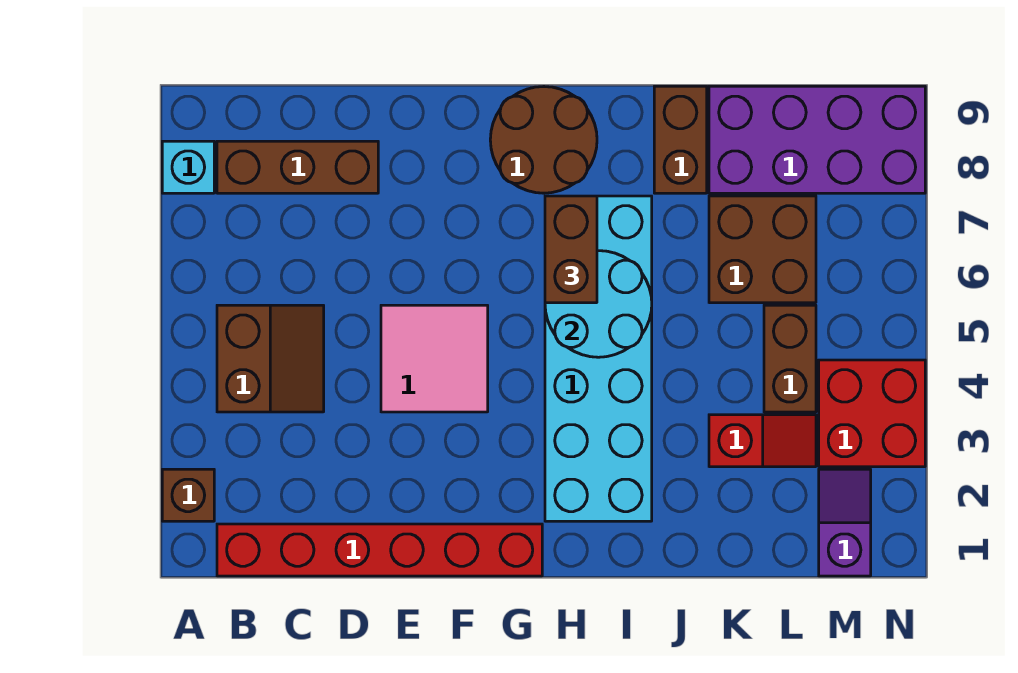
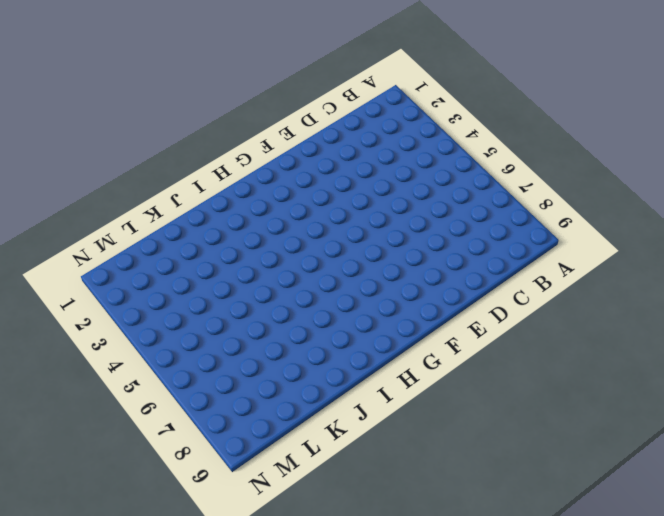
none -> brown 1x1 brick [162,469,214,521]
none -> cyan 1x1 brick [162,141,214,193]
none -> red 1x6 brick [217,524,542,576]

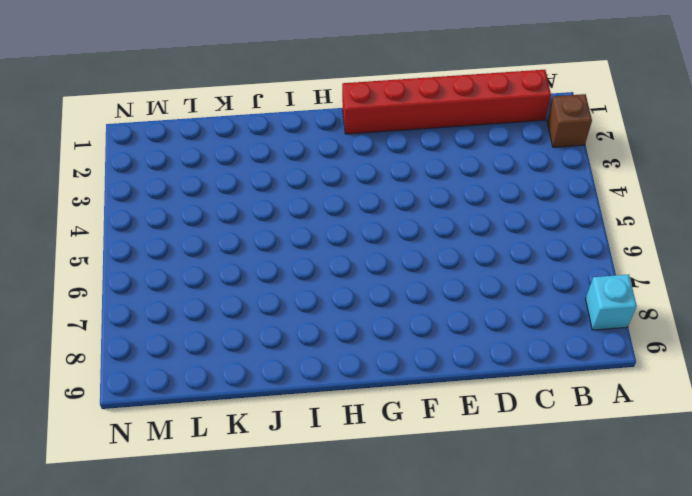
none -> brown 2x2 slope [217,305,324,412]
none -> brown 1x3 brick [217,141,378,193]
none -> pink 2x2 tile [381,305,488,412]

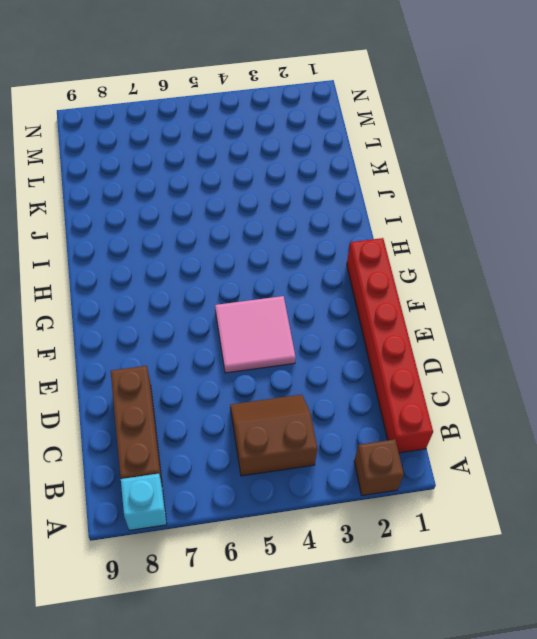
none -> brown 2x2 round brick [490,87,597,193]
none -> cyan 2x6 brick [545,196,652,521]
none -> brown 1x2 brick [654,86,707,193]

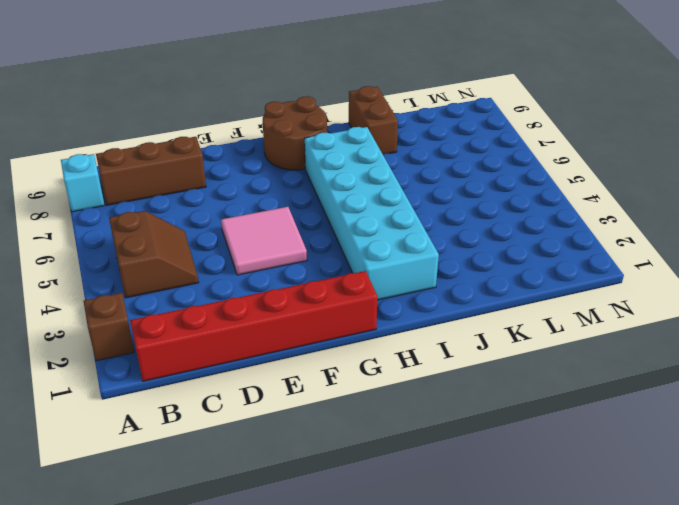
none -> red 1x2 slope [709,415,816,467]
none -> brown 2x2 brick [709,196,816,303]
none -> purple 2x4 brick [709,86,925,193]

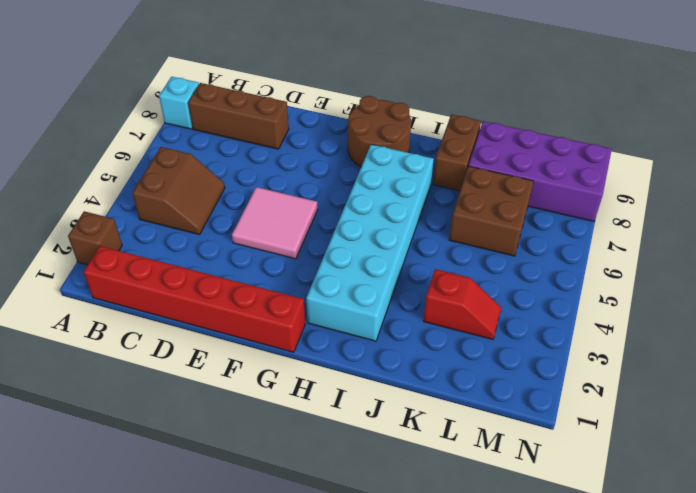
none -> brown 1x2 brick [764,305,816,412]
none -> purple 1x2 slope [819,469,871,576]
none -> red 2x2 brick [819,360,925,467]

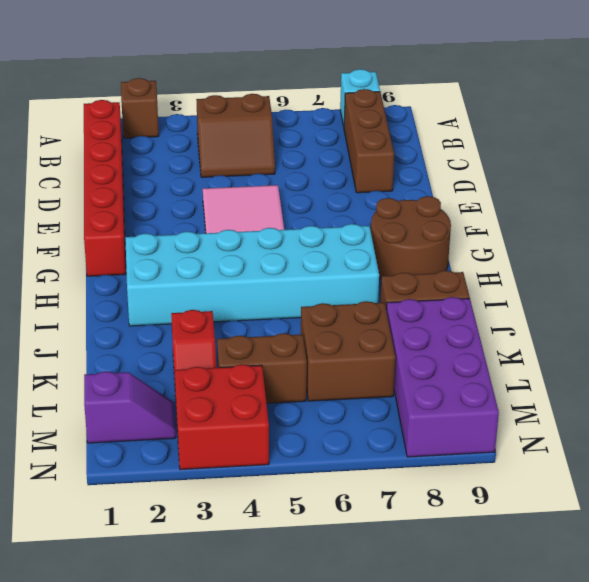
none -> cyan 2x2 round brick [545,251,652,357]
none -> brown 1x2 brick [545,196,597,303]

